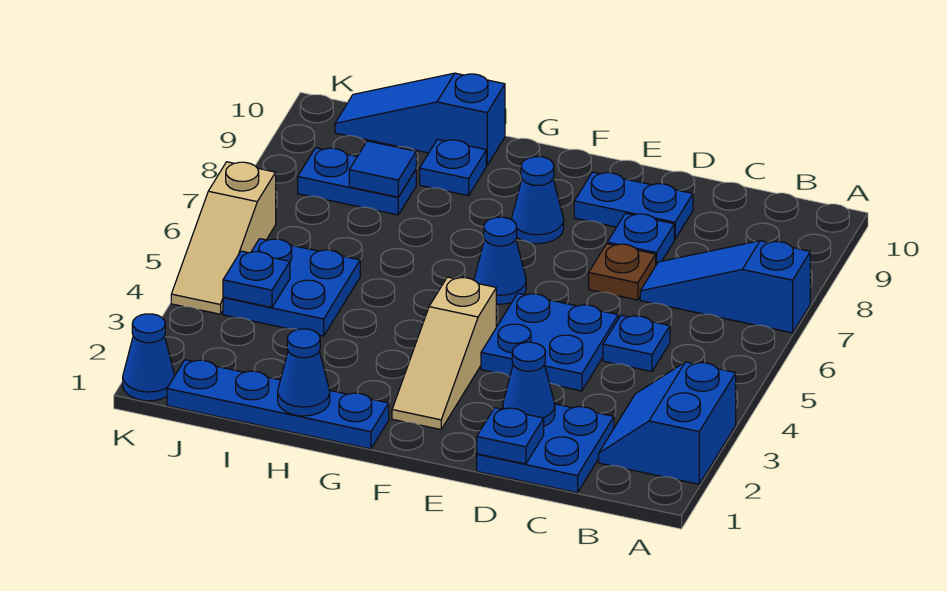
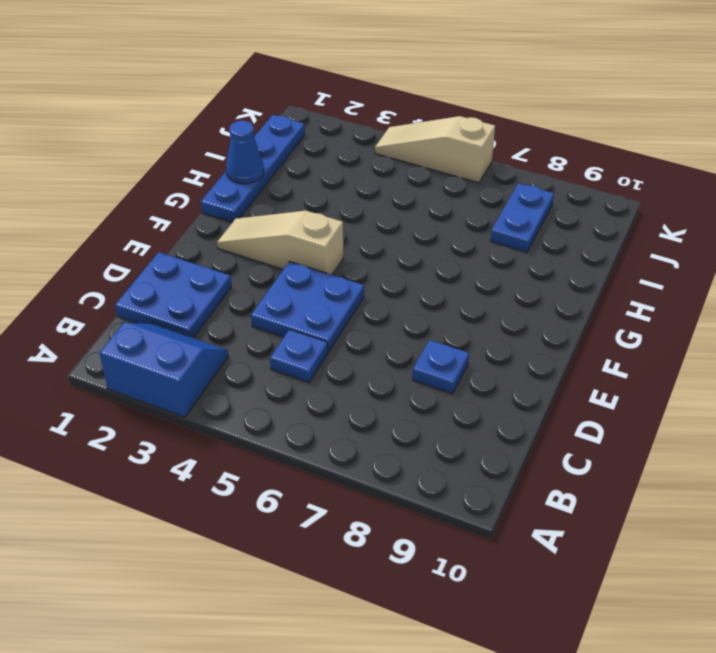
none -> blue 1x3 slope [640,241,810,333]
none -> brown 1x1 plate [589,244,656,300]
none -> blue 1x2 plate [574,172,693,239]

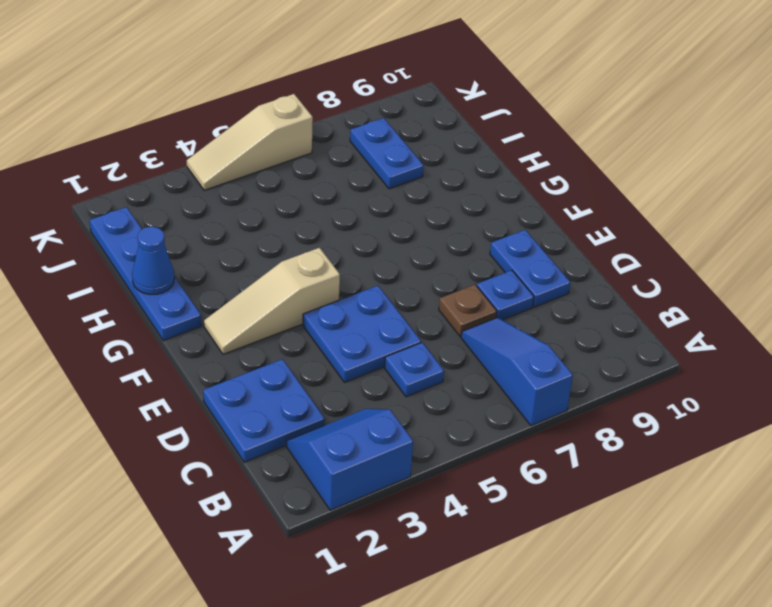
none -> blue 1x1 cone [474,217,526,304]
none -> blue 1x1 cone [511,157,564,244]
none -> blue 1x1 plate [420,139,486,196]

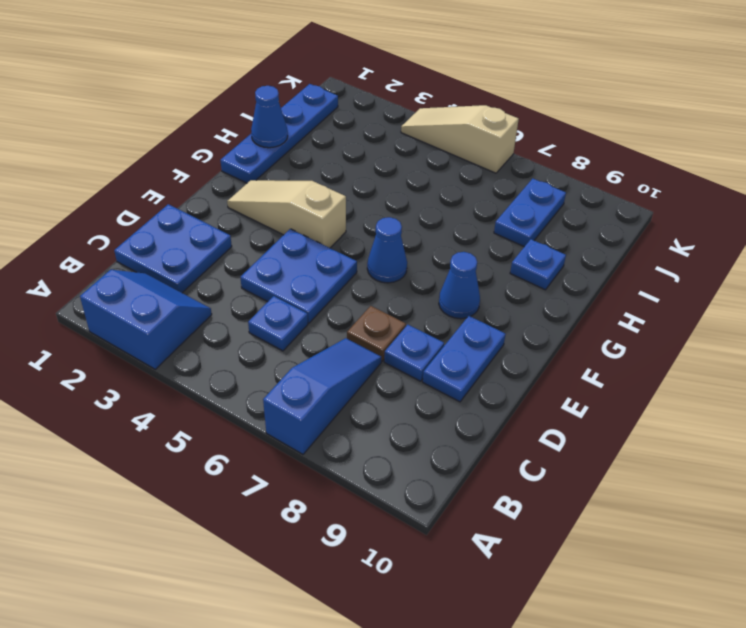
none -> blue 1x3 slope [335,73,505,165]
none -> blue 2x2 plate [223,239,360,336]
none -> blue 1x1 cone [123,314,175,401]

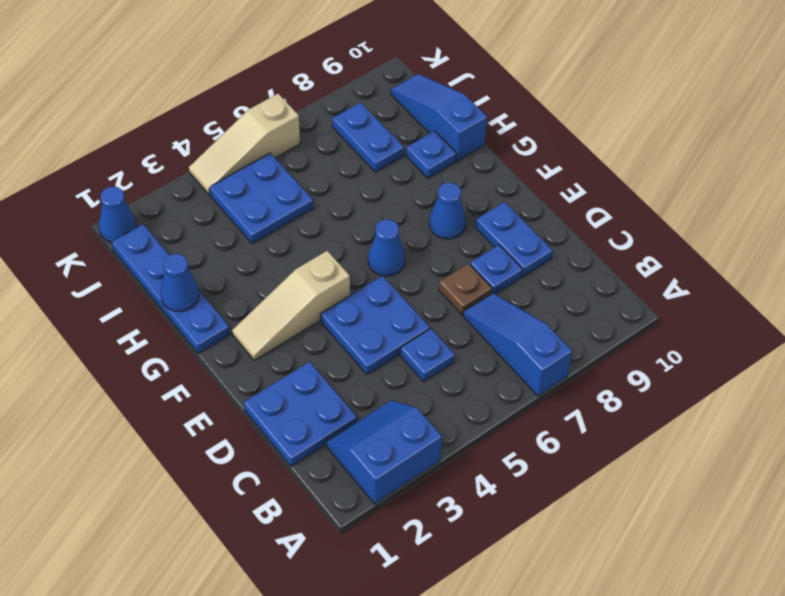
none -> blue 1x1 plate [477,408,544,464]
none -> blue 1x1 cone [503,342,555,426]
none -> blue 1x1 tile [349,141,416,197]

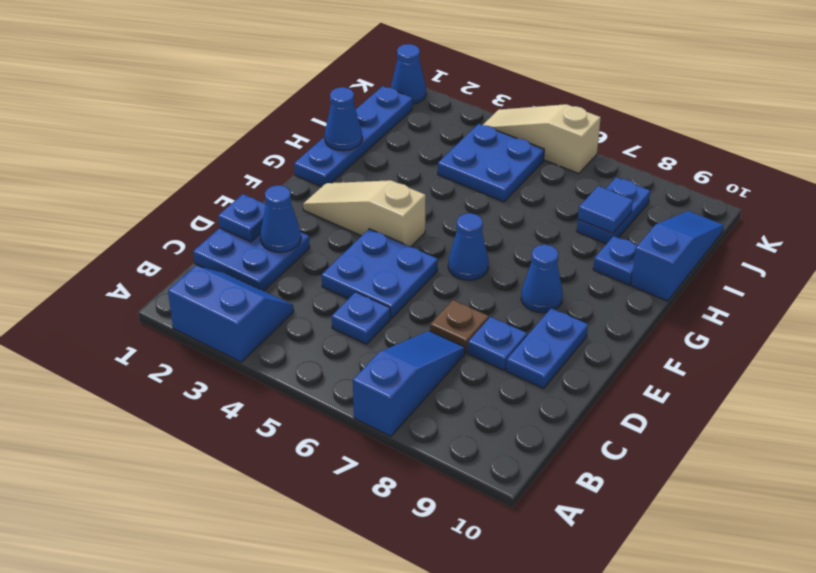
none -> blue 1x1 plate [223,251,290,307]

